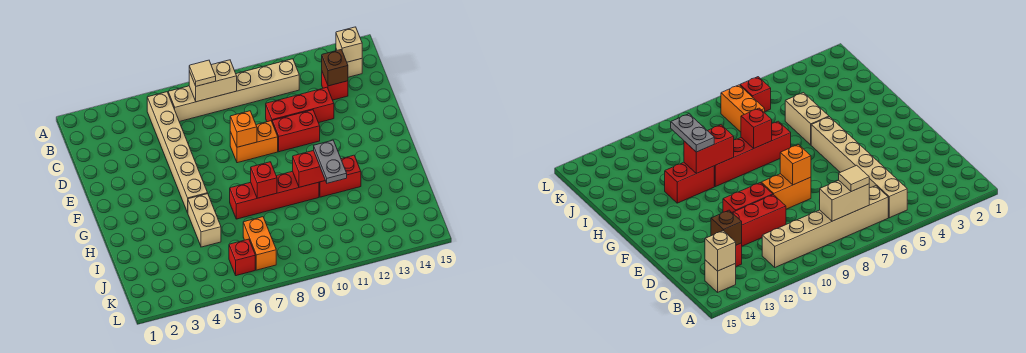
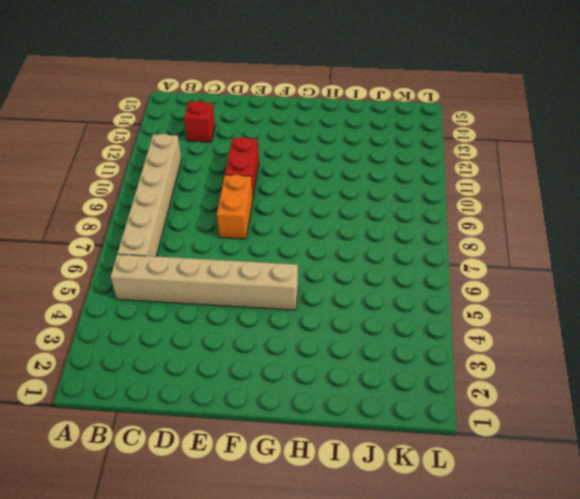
none -> tan 1x1 brick [336,49,362,77]
none -> red 1x3 brick [266,87,334,123]
none -> tan 1x2 brick [188,194,221,247]

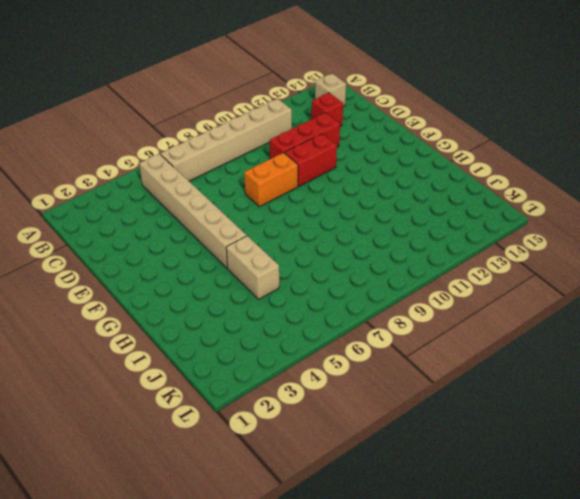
none -> red 1x4 brick [230,171,319,219]
none -> red 1x2 brick [319,155,361,197]
none -> orange 1x2 brick [243,217,276,270]

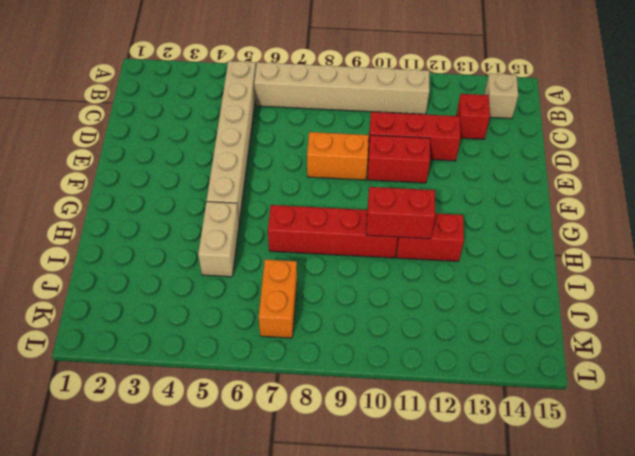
none -> red 1x1 brick [229,239,255,276]
none -> tan 1x2 brick [189,60,237,102]
none -> tan 1x1 brick [336,27,362,62]

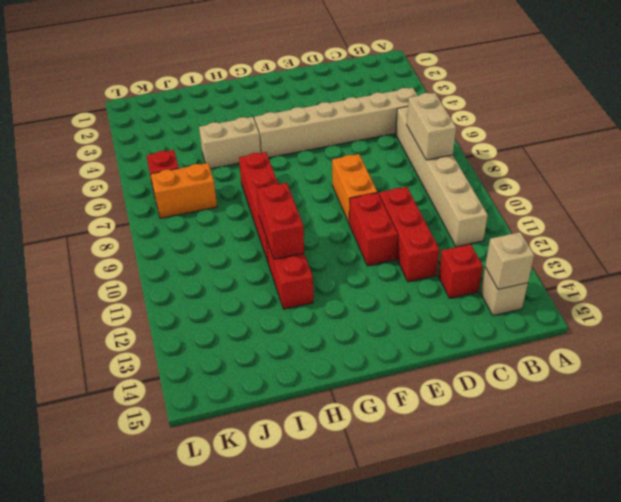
none -> brown 1x1 brick [322,50,348,86]
none -> orange 1x1 brick [230,111,257,147]
none -> red 1x1 brick [251,162,277,198]

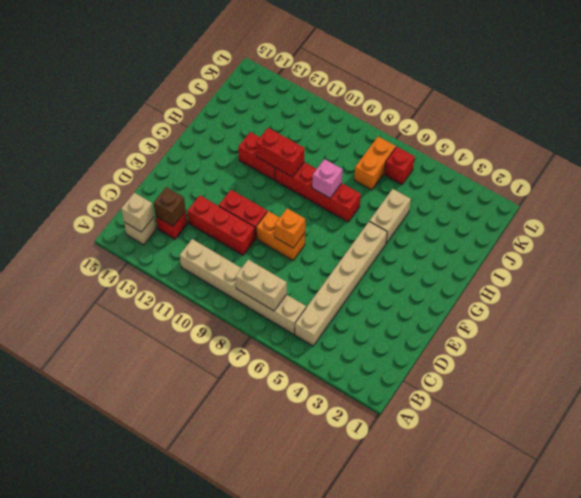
pink 1x1 brick [312,159,343,198] -> red 1x1 brick [251,162,277,198]
none -> tan 1x1 tile [189,60,216,86]
none -> grey 1x2 plate [314,140,347,183]

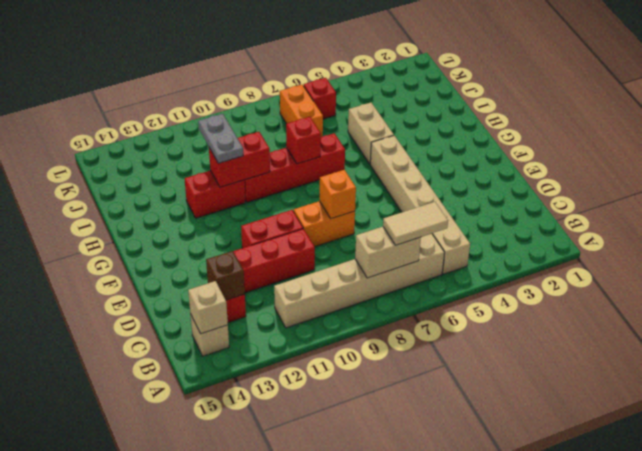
tan 1x2 tile [383,202,448,245] -> tan 1x1 tile [189,60,216,86]

